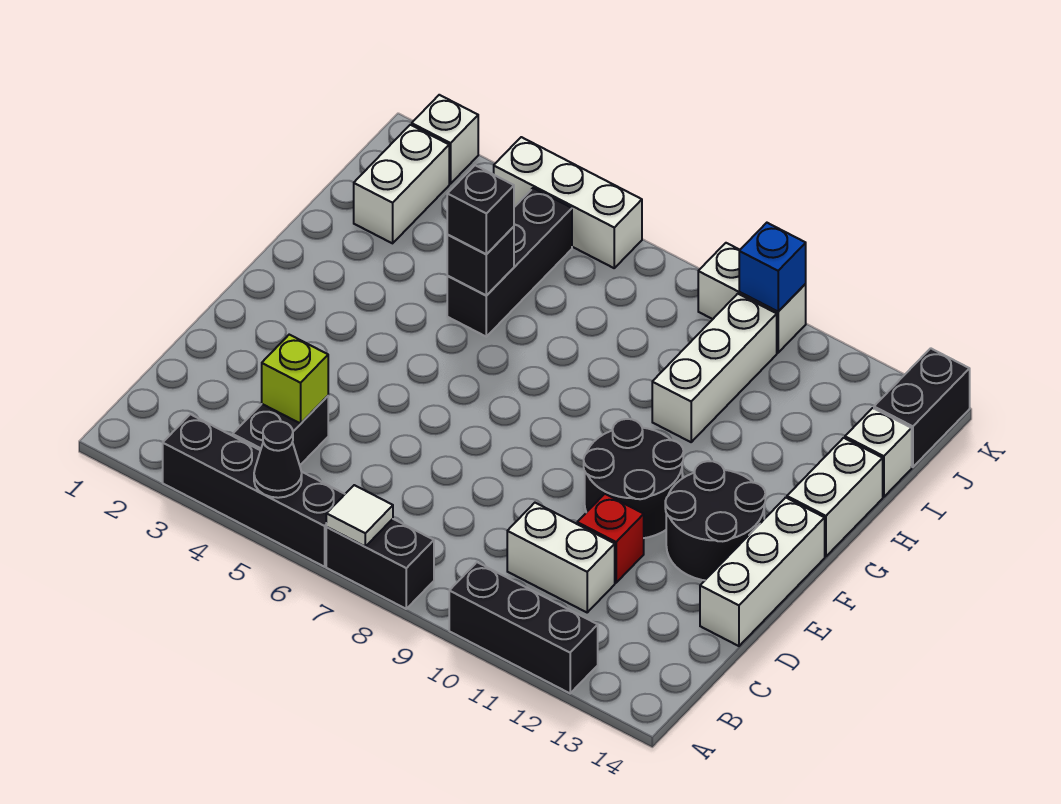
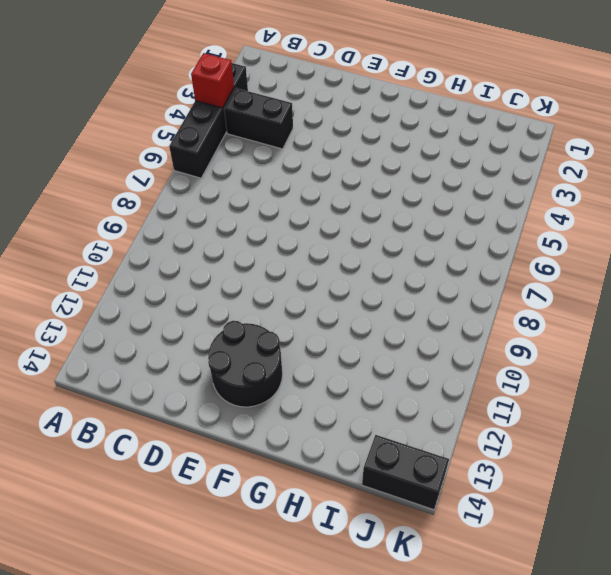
red 1x1 brick [191,53,234,108] -> red 1x1 brick moved to [577,494,644,583]
none -> black 1x2 brick [326,519,434,609]
none -> black 1x3 brick [449,562,598,693]
none -> white 1x2 brick [507,503,615,612]

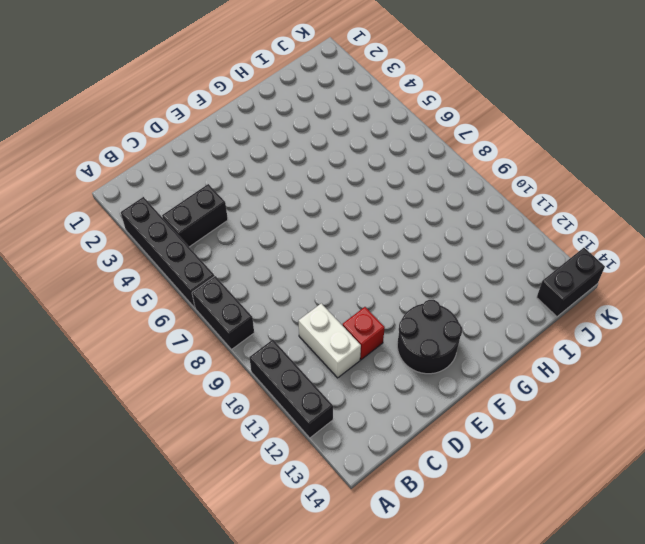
none -> white 1x3 brick [700,497,825,646]
none -> black 2x2 round brick [584,419,683,538]
none -> white 1x2 brick [787,438,883,557]

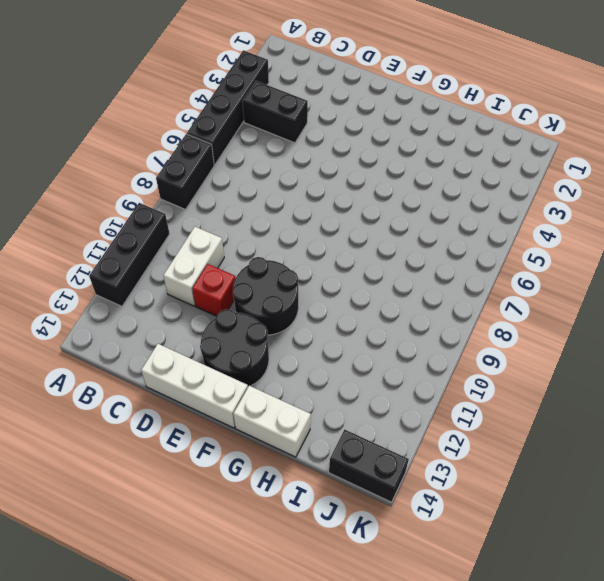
none -> black 1x3 brick [447,188,572,337]
none -> white 1x3 brick [652,294,777,442]
none -> white 1x2 brick [354,125,449,243]

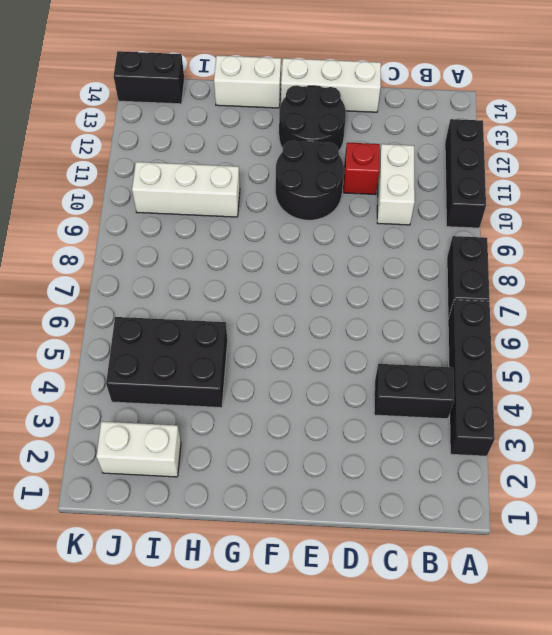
black 2x3 brick [106,317,227,408] -> black 1x3 brick [447,188,572,337]
none -> white 1x1 brick [845,408,912,497]
none -> white 1x1 brick [412,95,478,184]
none -> white 1x3 brick [494,137,642,268]

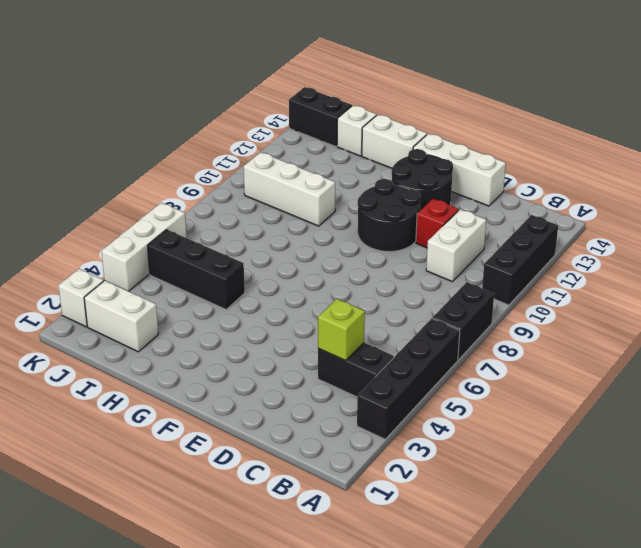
none -> white 1x2 brick [698,243,806,353]
none -> black 1x1 cone [254,421,302,498]
none -> white 1x1 tile [326,485,393,546]

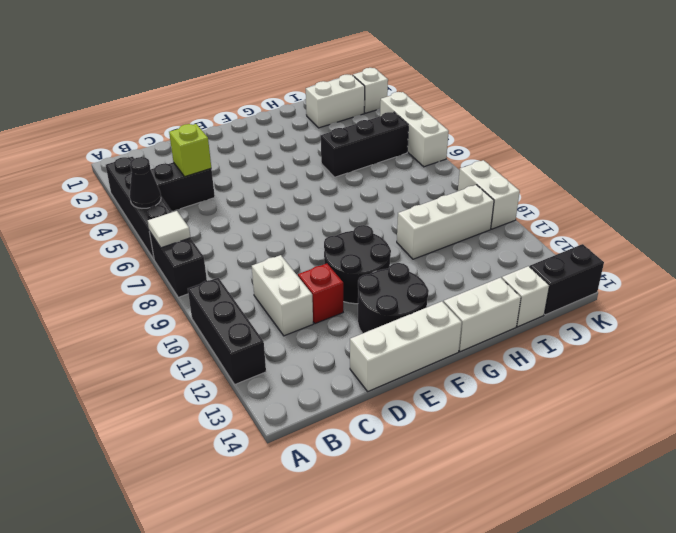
none -> black 1x1 brick [447,227,514,296]
none -> blue 1x1 brick [739,223,806,311]
none -> black 1x1 brick [447,165,514,254]

